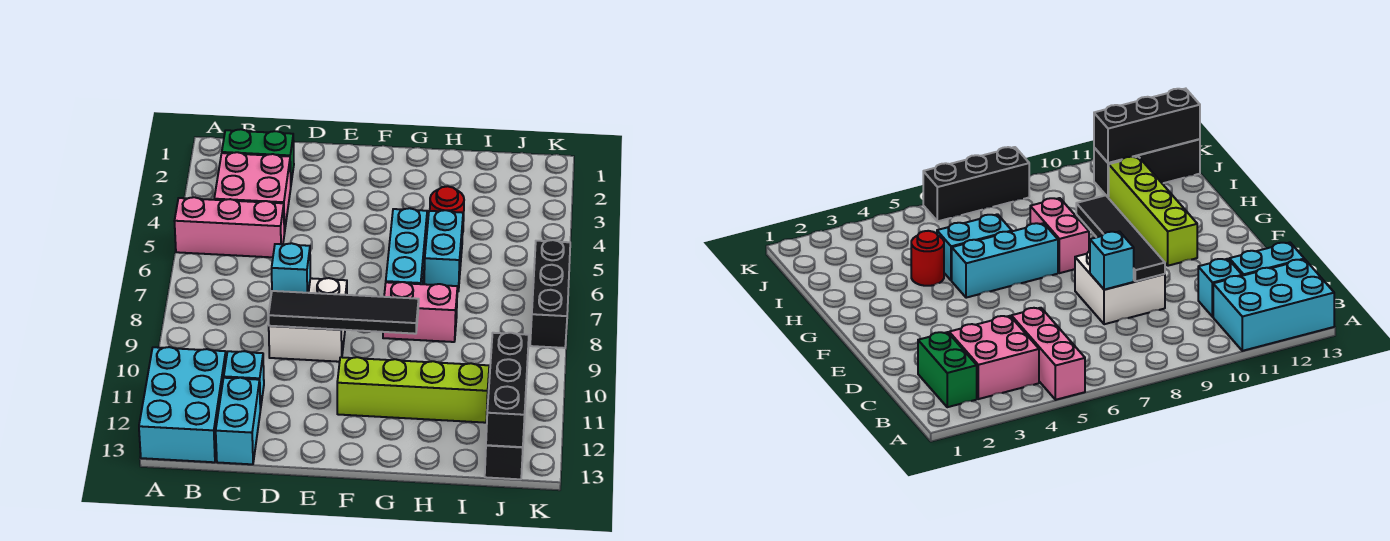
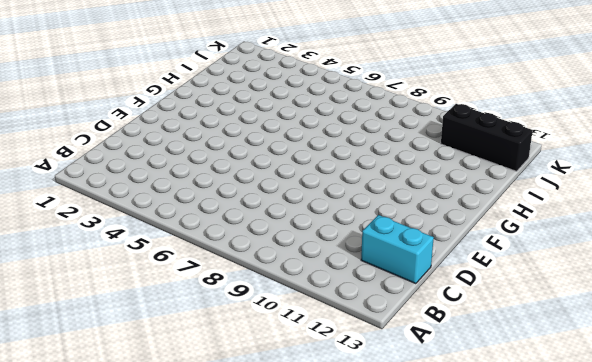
none -> pink 1x3 brick [175,197,284,257]
none -> cyan 2x3 brick [139,347,226,462]
none -> green 1x2 brick [222,129,294,182]

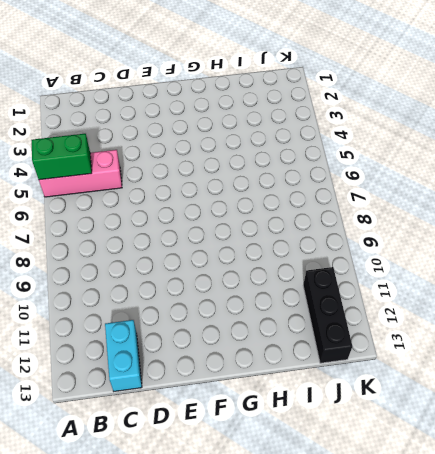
green 1x2 brick [31,134,92,180] -> green 1x2 brick moved to [222,129,294,182]
none -> cyan 2x3 brick [139,347,226,462]
none -> pink 2x2 brick [214,152,291,234]
none -> cyan 1x1 brick [224,351,264,410]

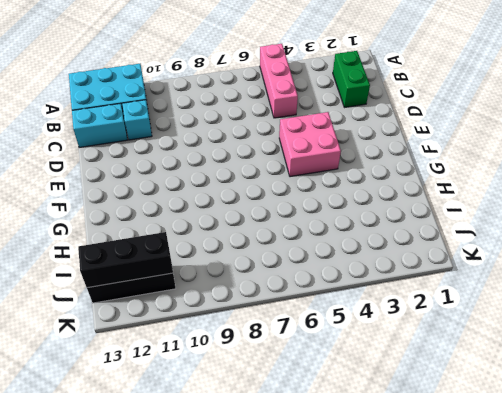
pink 2x2 brick [279,112,341,177] -> pink 2x2 brick moved to [214,152,291,234]
none -> white 2x2 brick [269,278,347,362]
none -> lime 1x4 brick [337,357,489,423]
none -> cyan 1x3 brick [386,208,427,284]

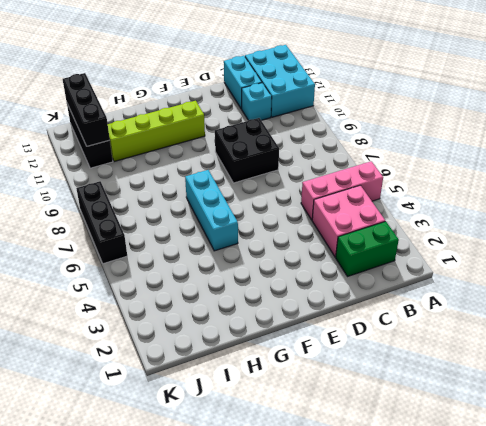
black 2x2 brick [215,118,279,183] -> white 2x2 brick [269,278,347,362]
none -> pink 1x2 brick [383,282,457,342]
none -> red 1x1 round brick [430,186,464,221]
none -> cyan 1x2 brick [424,210,463,292]

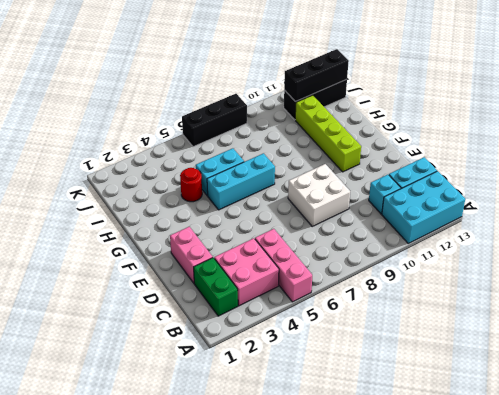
pink 1x2 brick [170,227,213,283] -> pink 1x2 brick moved to [383,282,457,342]
none -> cyan 1x1 brick [272,243,310,293]
none -> black 1x4 tile [268,291,419,334]

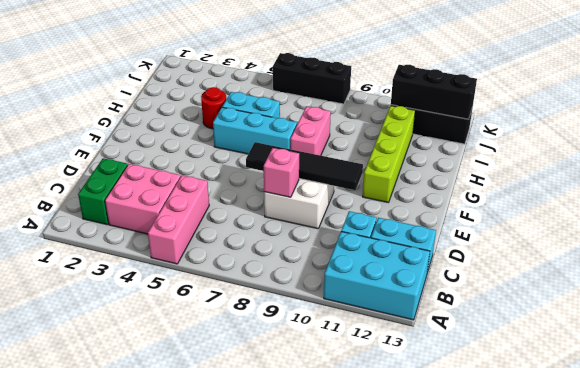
pink 1x1 brick [264,148,299,197] -> cyan 1x1 brick [272,243,310,293]
black 1x4 tile [246,142,363,190] -> black 1x4 tile turned to [268,291,419,334]

